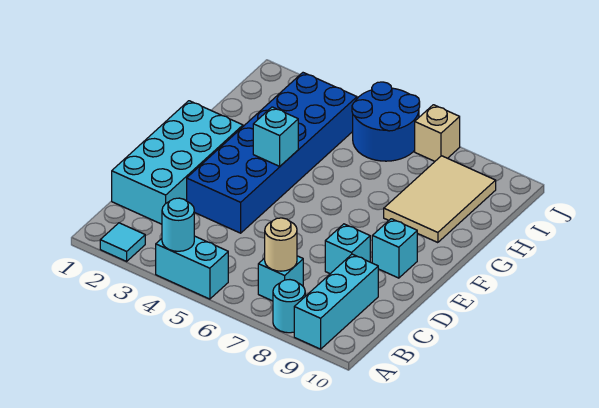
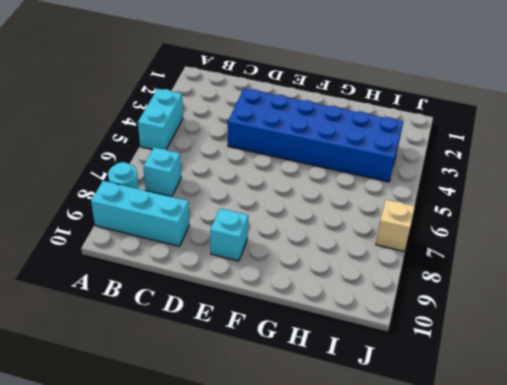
none -> cyan 1x1 tile [100,223,145,261]
none -> cyan 2x4 brick [112,101,243,224]
none -> cyan 1x1 brick [325,224,370,274]

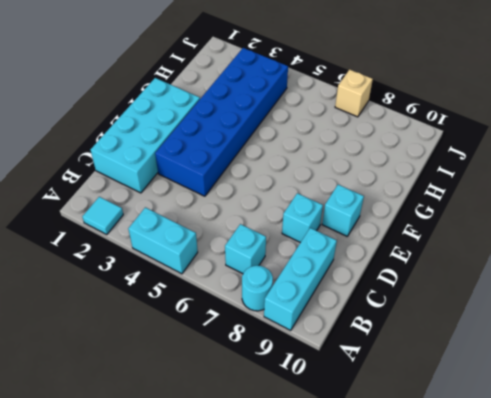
none -> tan 2x3 tile [384,156,496,243]
none -> blue 2x2 round brick [352,82,420,161]
none -> cyan 1x1 round brick [162,198,194,251]

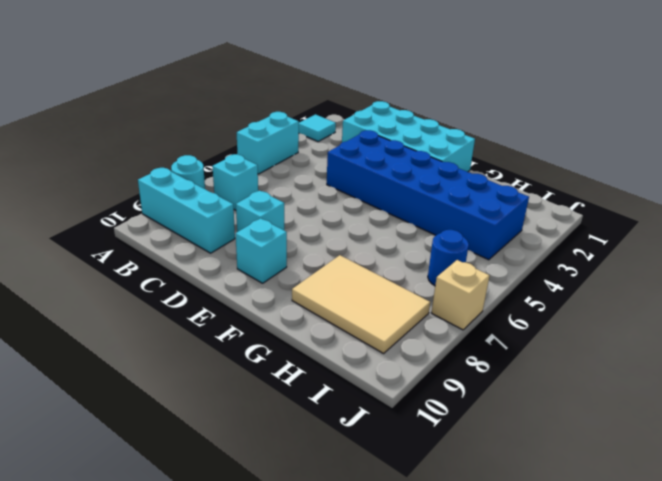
blue 1x1 round brick [428,230,469,286] -> blue 2x2 round brick [352,82,420,161]
none -> cyan 1x1 round brick [162,198,194,251]
none -> tan 1x1 round brick [265,218,297,271]
none -> cyan 1x1 brick [253,107,298,166]

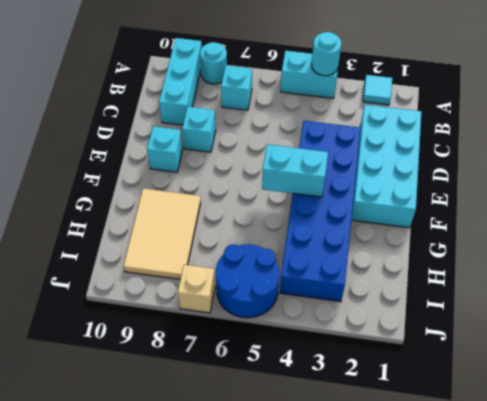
cyan 1x2 brick [262,144,328,197] -> cyan 1x1 brick [253,107,298,166]
none -> tan 1x1 round brick [265,218,297,271]

